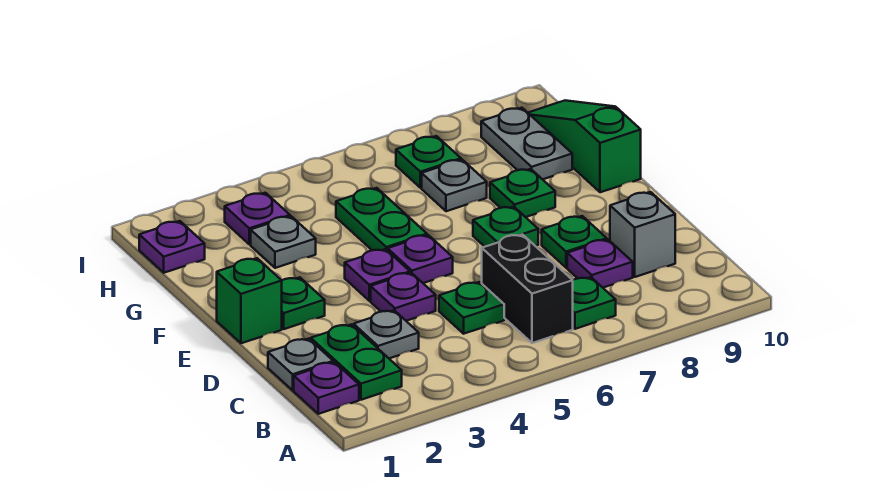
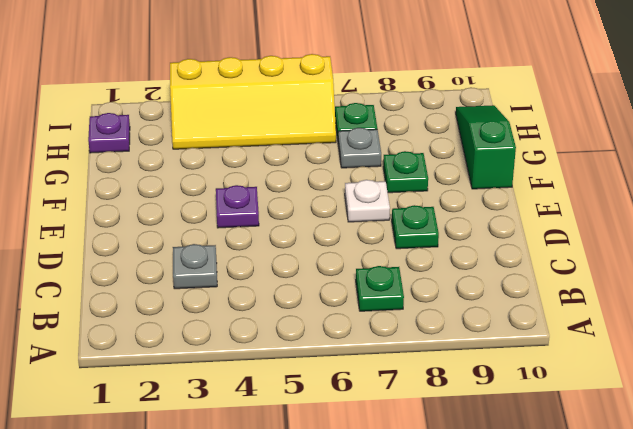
white 1x1 plate [345,180,390,222] -> green 1x1 plate [473,207,538,247]
yellow 2x4 slope [170,54,336,149] -> purple 1x1 plate [225,193,290,244]
none -> purple 1x1 plate [294,362,359,414]
none -> green 1x2 plate [311,324,402,400]
none -> black 1x2 brick [482,234,573,343]

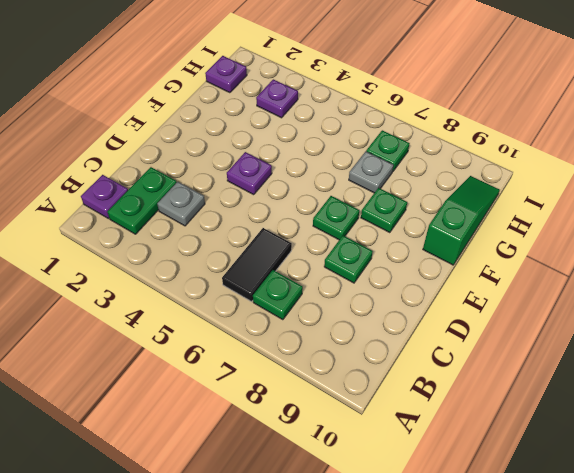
black 1x2 tile [222,228,292,301] -> black 1x2 brick [482,234,573,343]
none -> grey 1x1 plate [268,339,333,390]
none -> green 1x1 plate [439,282,504,334]
none -> purple 1x1 plate [567,240,633,288]

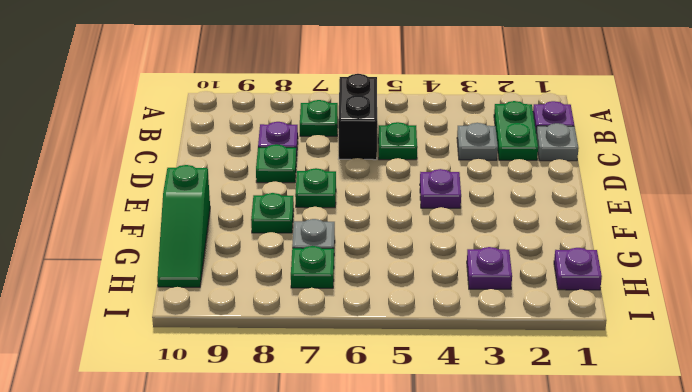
none -> grey 1x1 brick [610,192,675,277]
none -> purple 1x1 plate [371,273,436,321]
none -> green 1x1 brick [217,258,282,343]

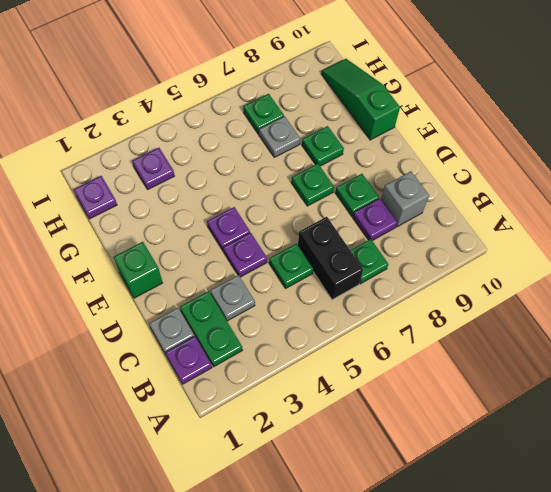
none -> green 1x1 plate [282,277,325,329]
none -> purple 1x1 plate [388,235,453,283]
none -> green 1x2 plate [336,188,427,251]

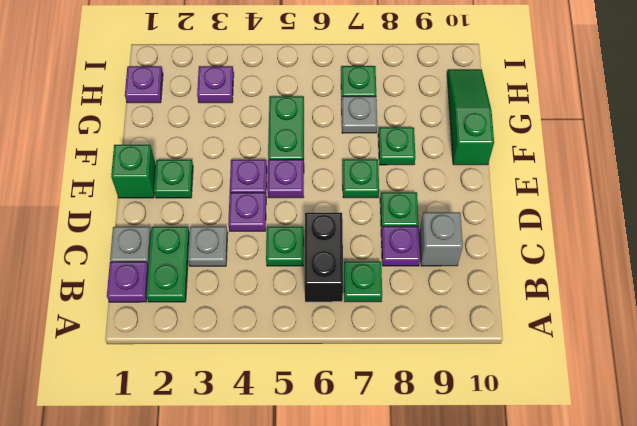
none -> grey 1x1 plate [251,216,316,268]
none -> grey 1x2 plate [481,108,572,179]

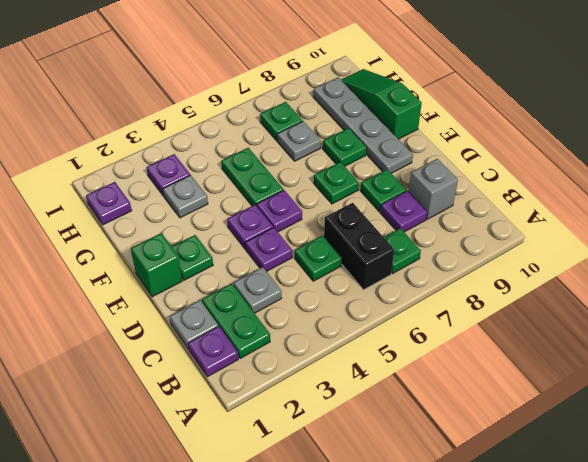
grey 1x4 plate [313,77,413,173] -> grey 1x2 plate [481,108,572,179]

